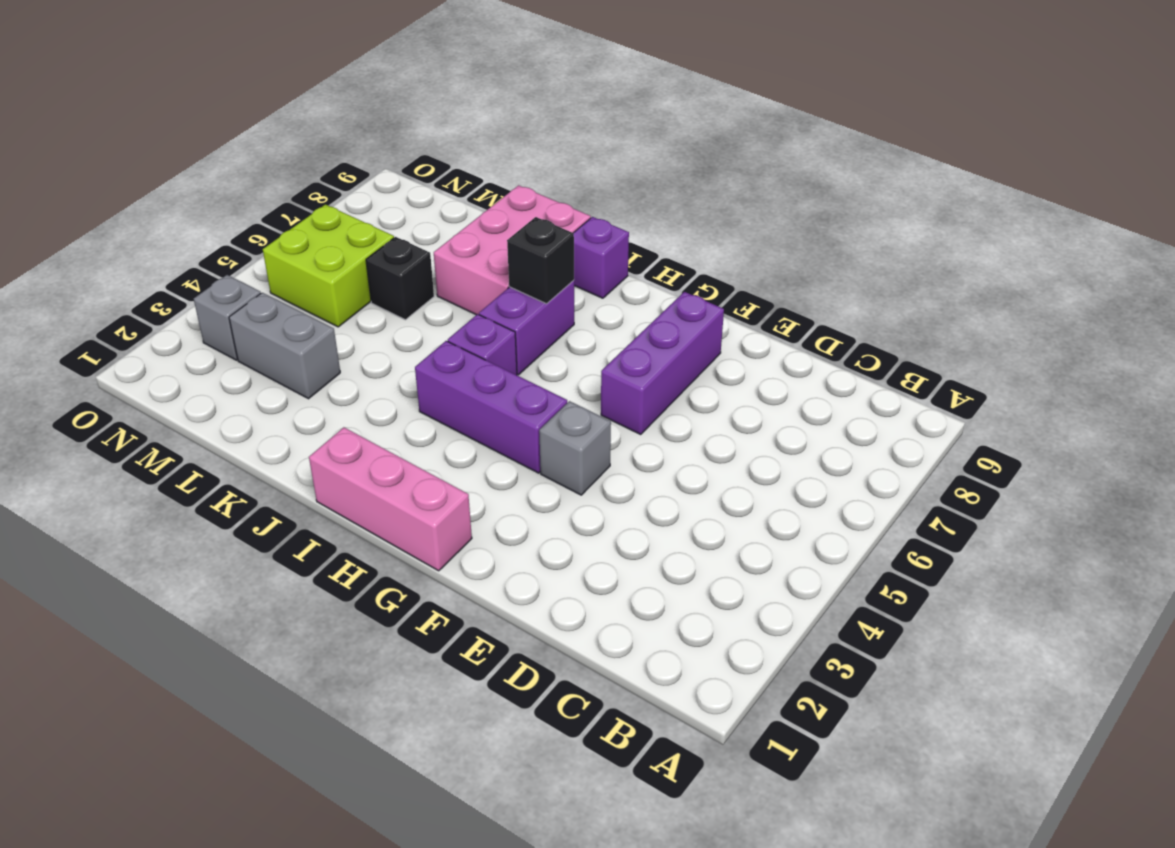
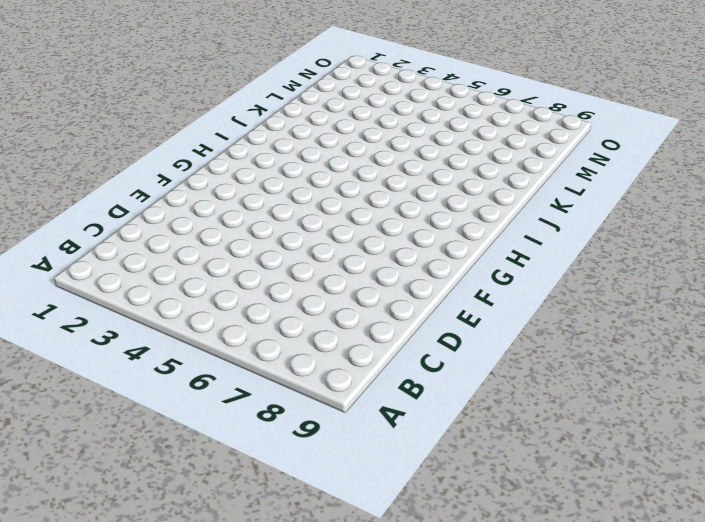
none -> grey 1x1 brick [539,401,611,495]
none -> purple 1x3 brick [601,292,724,434]
none -> pink 1x3 brick [309,427,472,571]

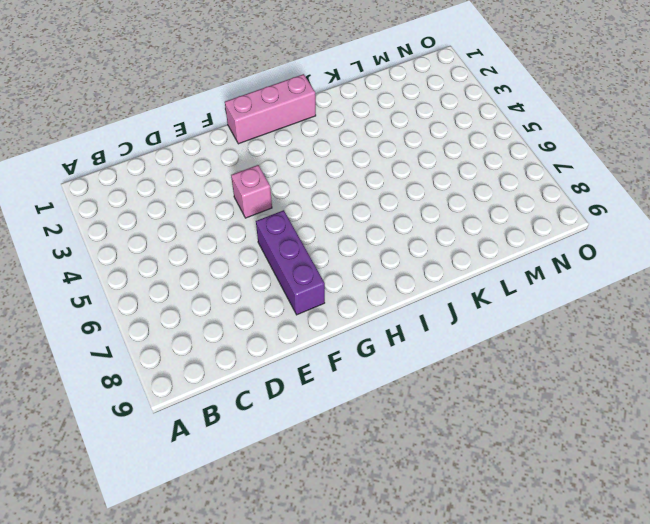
pink 1x1 brick [231,165,272,218] -> grey 1x1 brick [539,401,611,495]
none -> purple 1x3 brick [415,341,567,473]
none -> purple 1x1 brick [448,314,517,375]
none -> purple 1x2 brick [479,280,574,375]

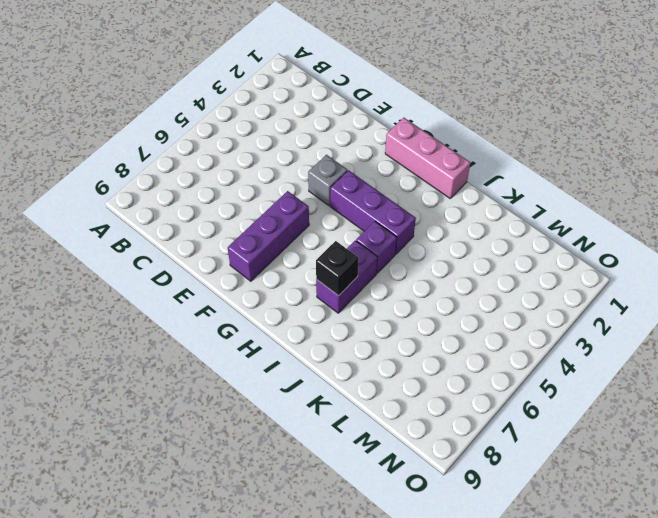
none -> purple 1x1 brick [574,217,629,298]
none -> pink 2x3 brick [434,185,591,315]
none -> grey 1x2 brick [229,293,340,399]

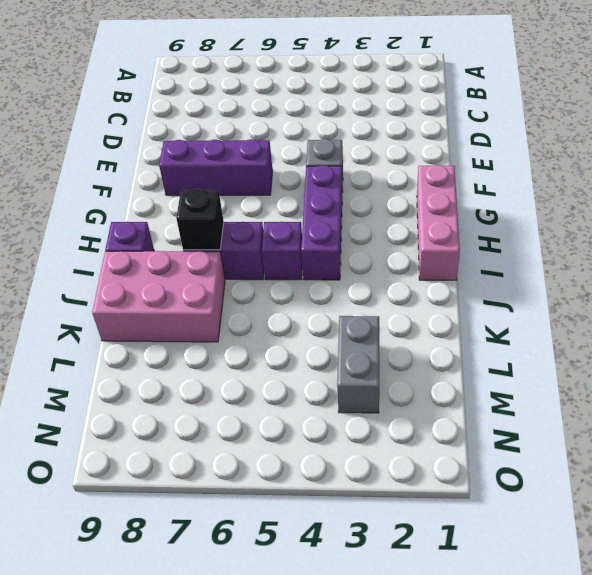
none -> black 1x1 brick [366,237,434,320]
none -> lime 2x2 brick [263,205,394,327]
none -> grey 1x1 brick [194,275,261,360]

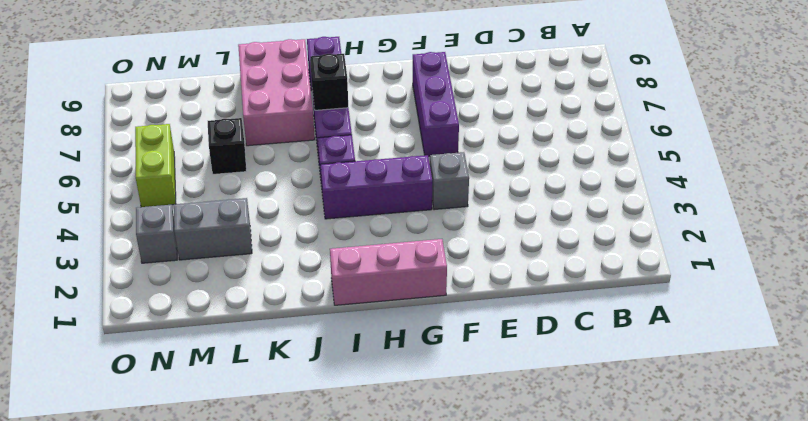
lime 1x2 brick [135,124,176,207] -> lime 2x2 brick [263,205,394,327]

